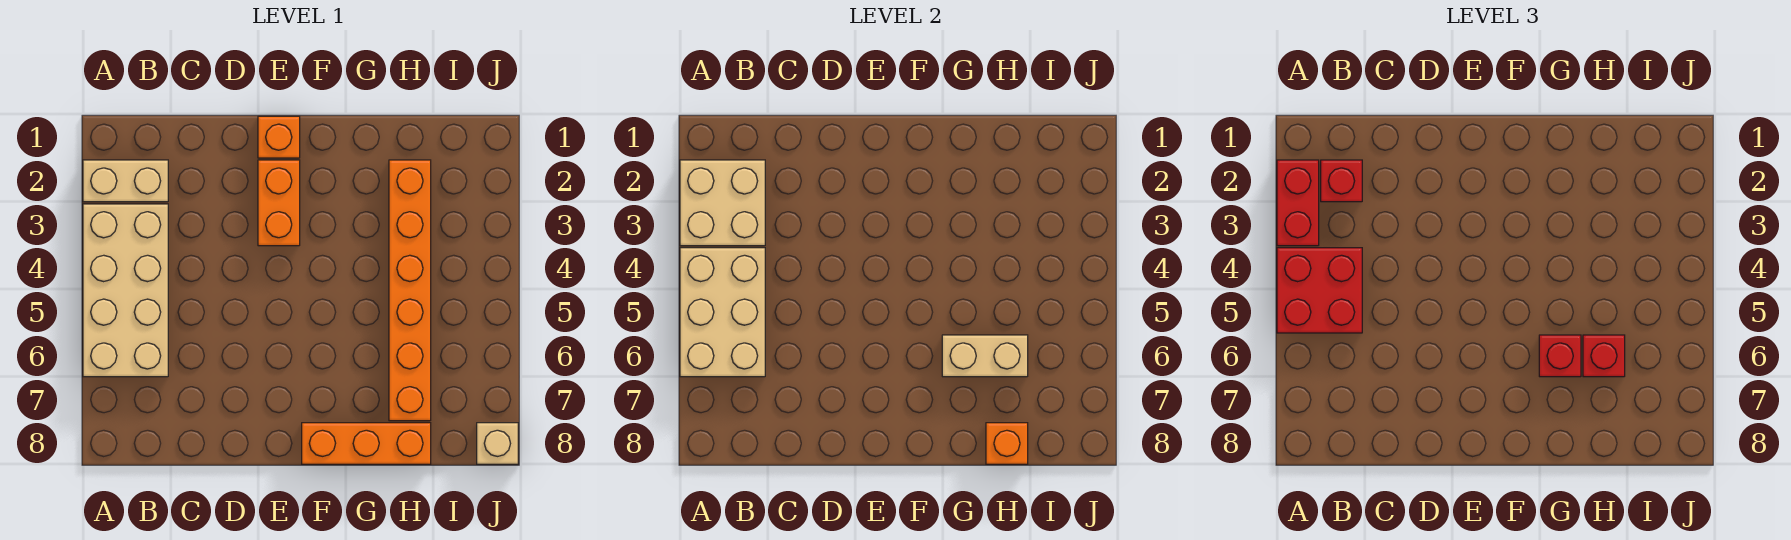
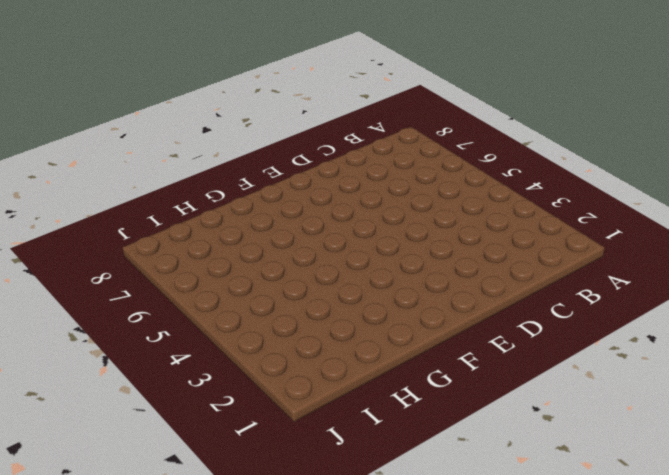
none -> tan 1x2 brick [83,160,168,202]
none -> tan 2x4 brick [83,204,168,377]
none -> orange 1x1 brick [258,116,300,158]

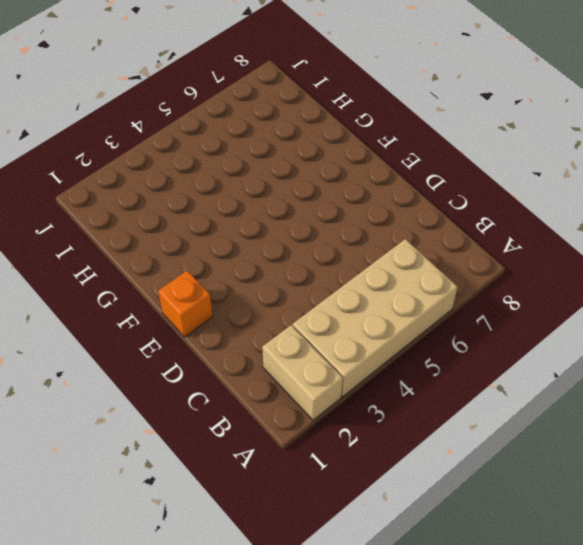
none -> orange 1x2 brick [258,160,300,246]
none -> orange 1x3 brick [302,423,431,464]
none -> orange 1x6 brick [389,160,431,421]

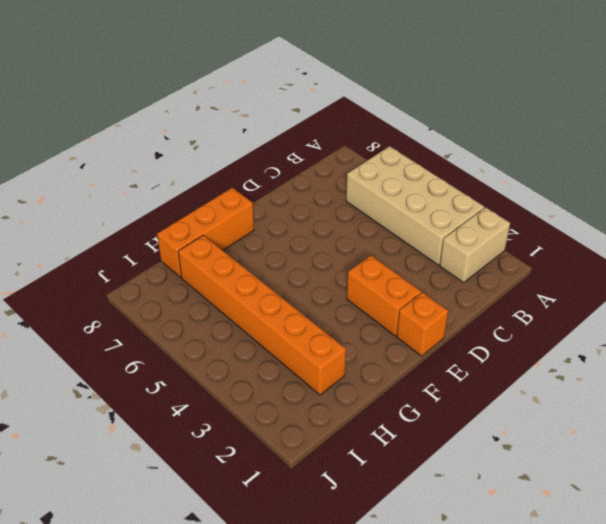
none -> tan 1x1 brick [477,423,518,464]
none -> tan 2x2 brick [680,160,765,246]
none -> tan 2x3 brick [680,248,765,377]

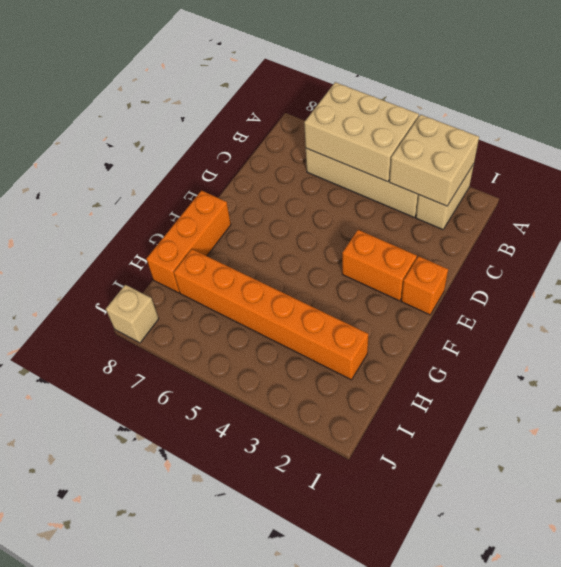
none -> tan 1x2 brick [942,335,1028,377]
none -> orange 1x1 brick [986,423,1028,464]
none -> red 1x2 brick [1277,160,1319,246]

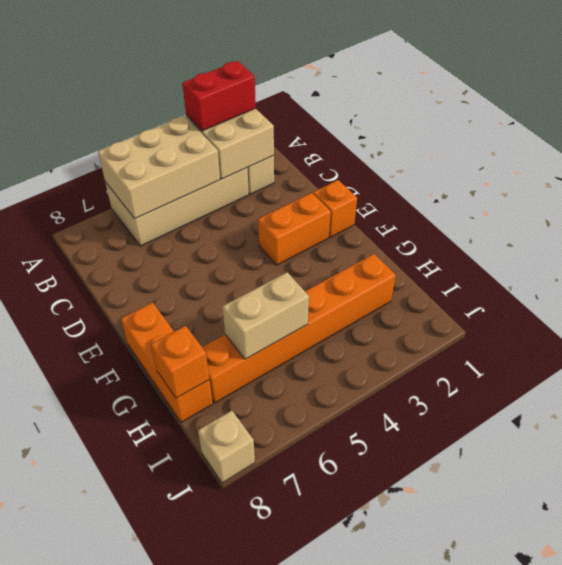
tan 1x2 brick [223,272,309,359] -> tan 1x2 brick turned to [942,335,1028,377]
none -> red 2x2 brick [1277,248,1362,333]
none -> red 1x1 brick [1321,160,1362,202]
none -> red 1x1 brick [1539,335,1581,377]

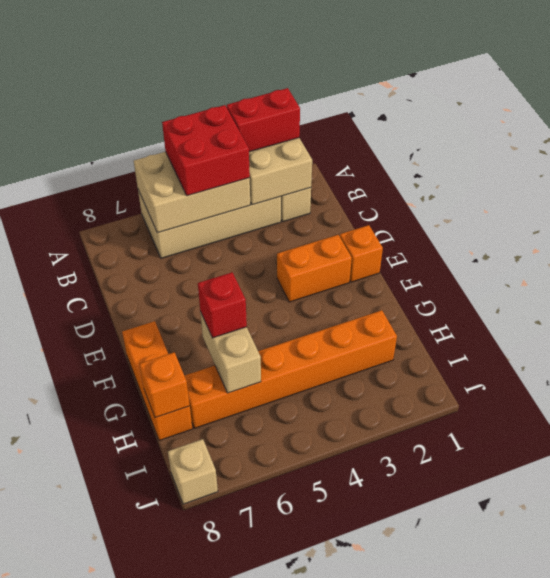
none -> red 1x1 brick [1321,160,1362,202]
none -> red 1x1 brick [1583,335,1625,377]

